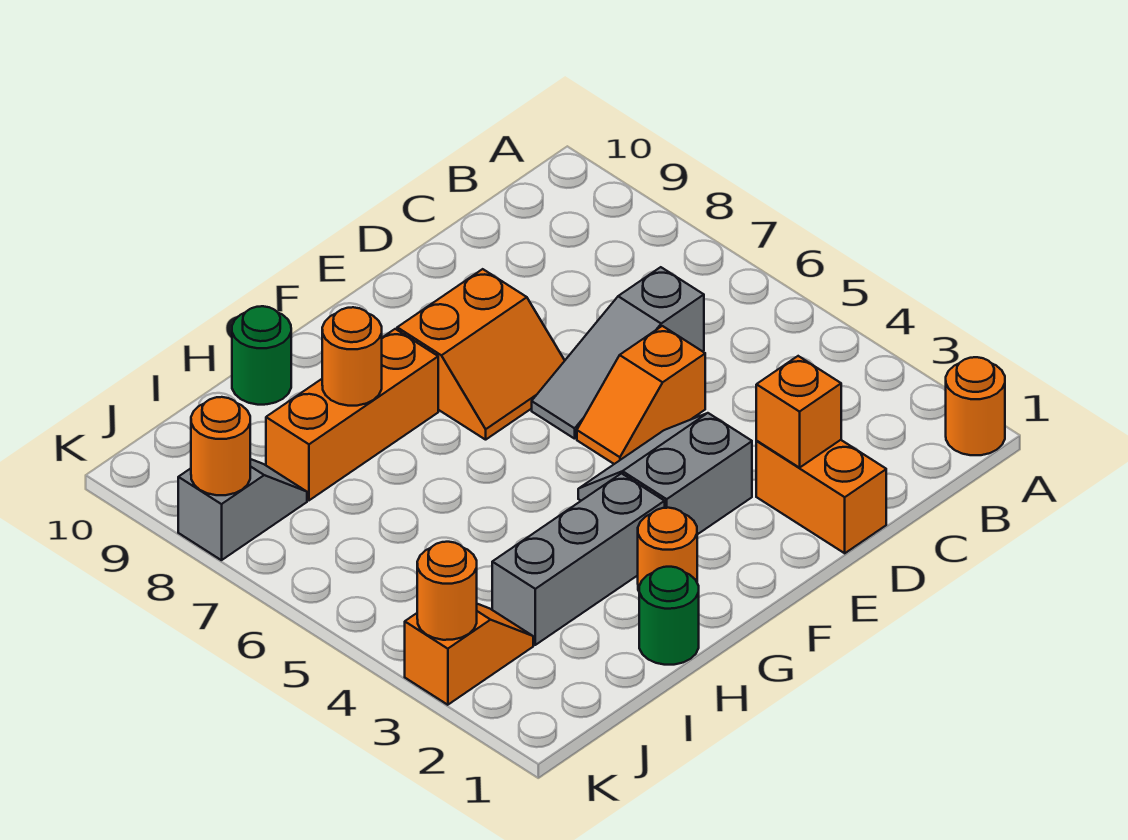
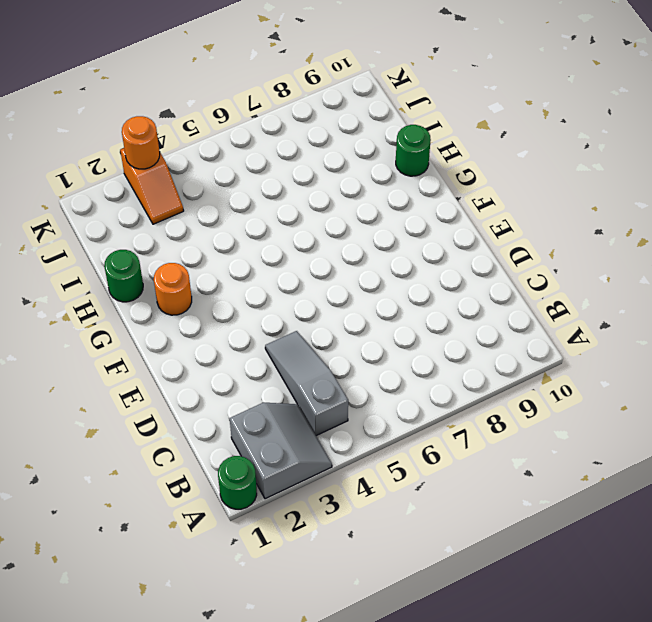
green 1x1 round brick [218,456,257,509] -> orange 1x1 round brick [946,357,1005,455]
grey 2x2 slope [230,403,332,499] -> grey 2x2 slope moved to [578,413,752,535]
grey 1x3 slope [265,331,348,436] -> grey 1x3 slope moved to [532,267,704,439]
none -> orange 1x2 brick [756,440,886,553]
none -> orange 1x2 slope [577,326,705,464]
none -> orange 2x2 slope [397,269,565,440]

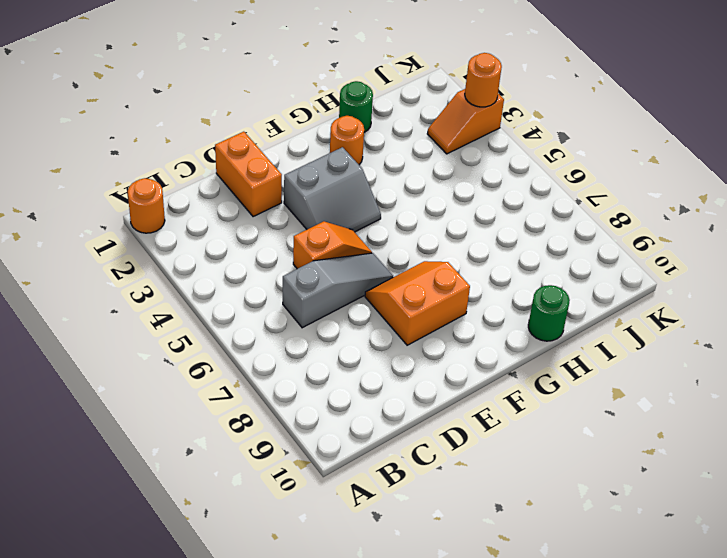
none -> grey 1x3 brick [492,473,665,645]
none -> orange 1x3 brick [266,329,438,500]
none -> grey 1x2 slope [178,459,307,560]

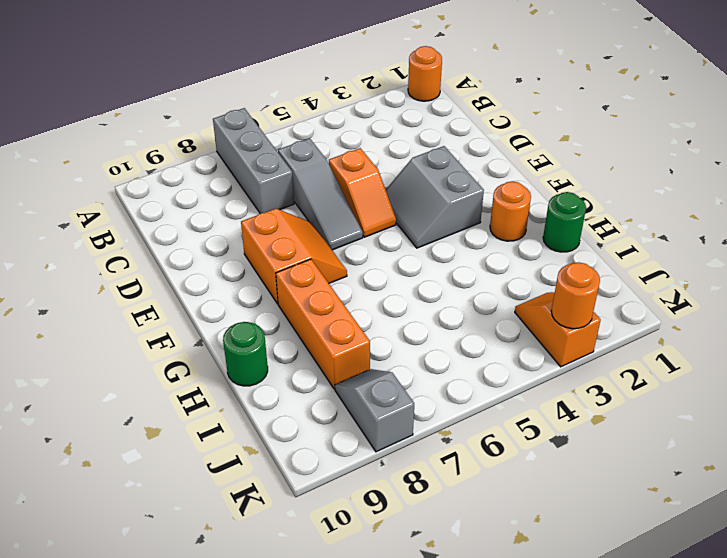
grey 1x3 brick [213,108,294,213] -> grey 1x3 brick moved to [492,473,665,645]
none -> orange 1x2 brick [756,440,886,553]
none -> orange 1x1 brick [756,356,841,468]
none -> orange 1x1 round brick [322,307,382,406]

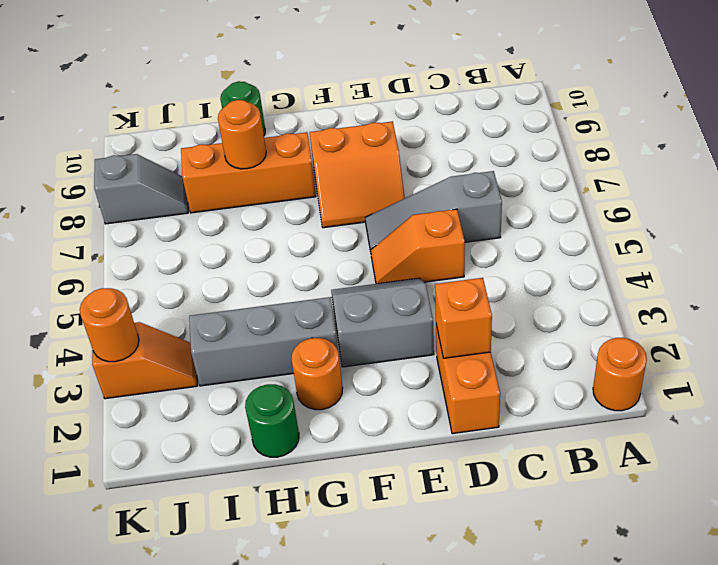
none -> orange 1x1 round brick [191,397,250,495]

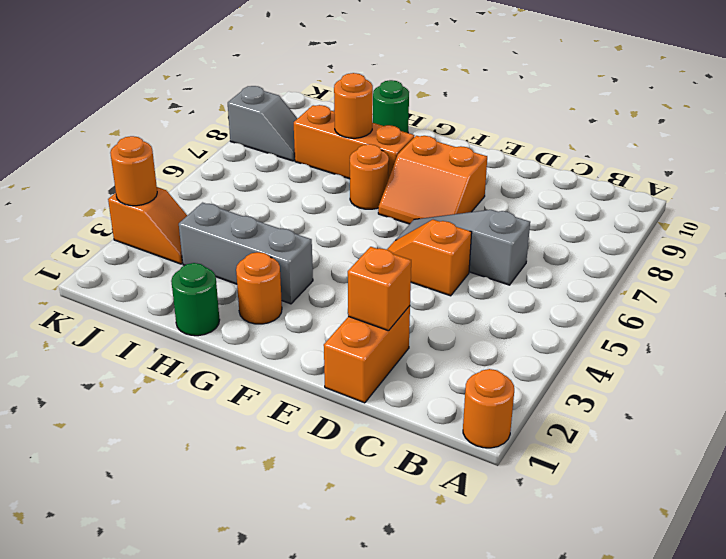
orange 1x1 round brick [350,144,389,209] -> orange 1x1 round brick moved to [191,397,250,495]
none -> grey 2x2 slope [578,413,752,535]

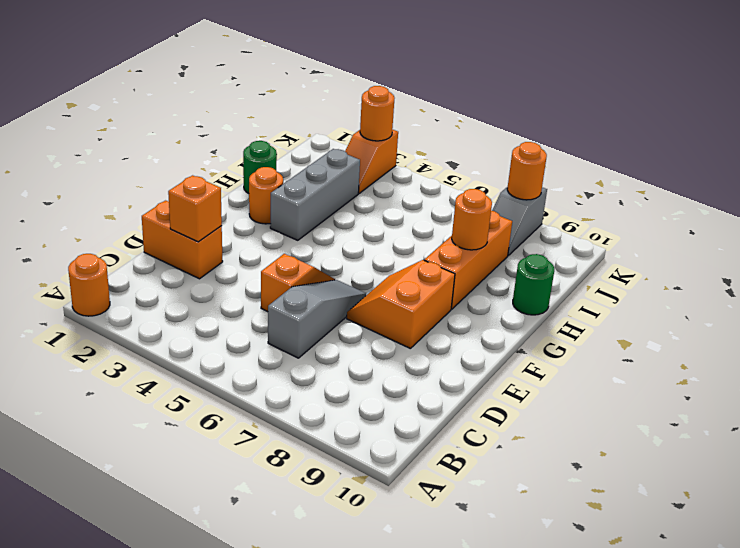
none -> grey 2x2 slope [578,413,752,535]

